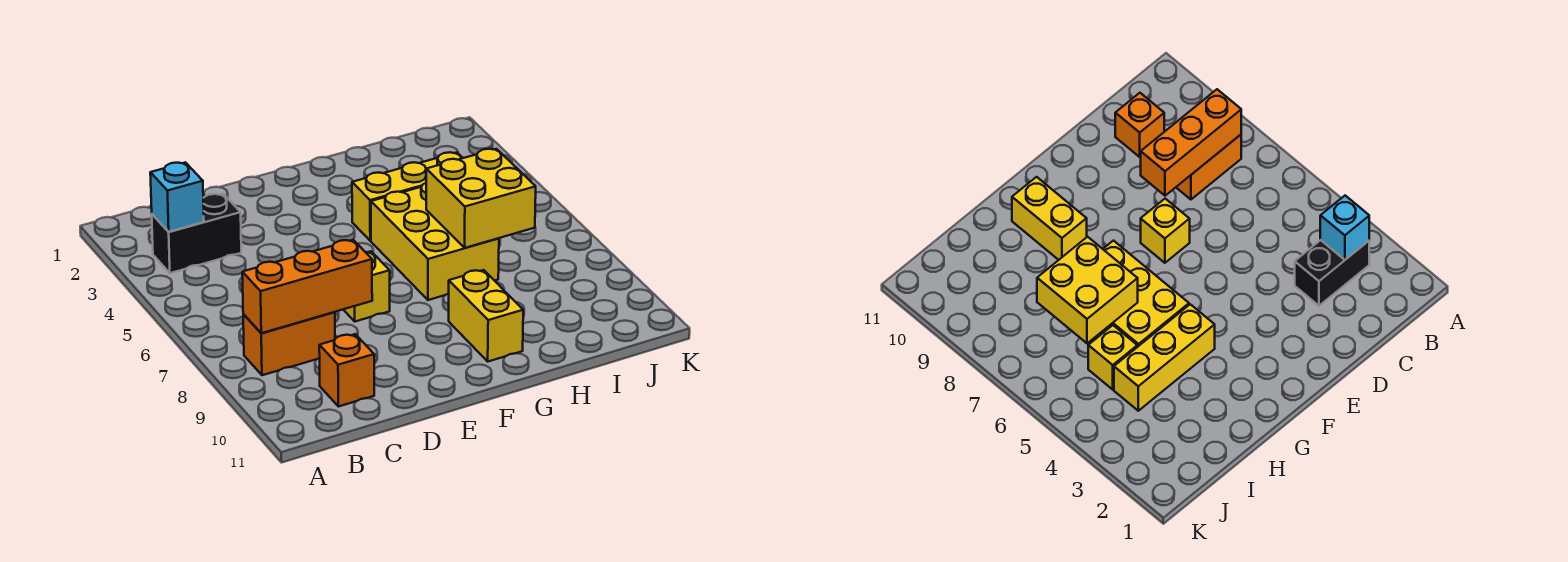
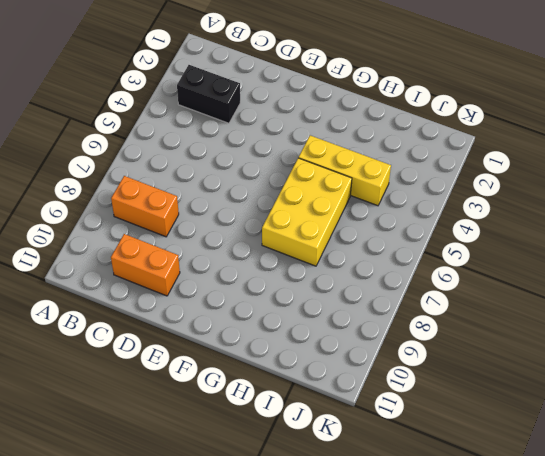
orange 1x2 brick [111,234,180,296] -> orange 1x1 brick [319,334,374,407]
none -> yellow 1x1 brick [343,251,390,321]
none -> yellow 1x2 brick [449,270,523,361]

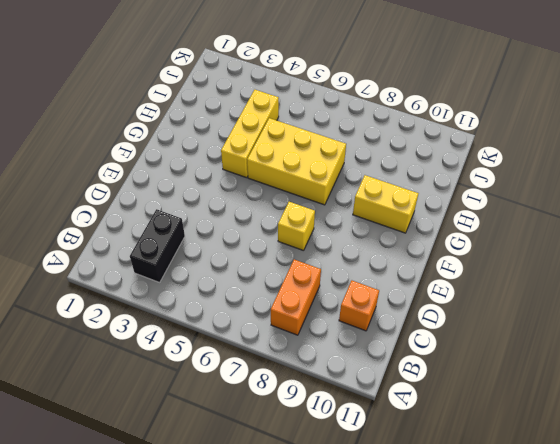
none -> yellow 1x1 brick [1088,325,1137,389]
none -> cyan 1x1 brick [150,163,204,232]

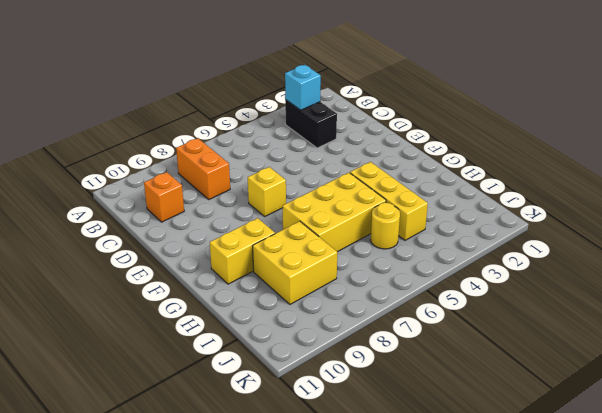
yellow 2x2 brick [253,221,337,304] -> yellow 2x2 brick moved to [426,149,536,248]
yellow 1x1 round brick [371,203,400,249] -> yellow 1x1 brick [1088,325,1137,389]
none -> orange 1x3 brick [242,240,372,333]

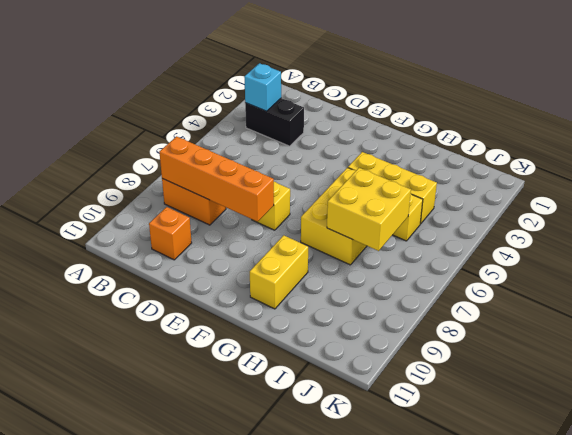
orange 1x4 brick [159,136,274,222] -> orange 1x3 brick [242,240,372,333]

